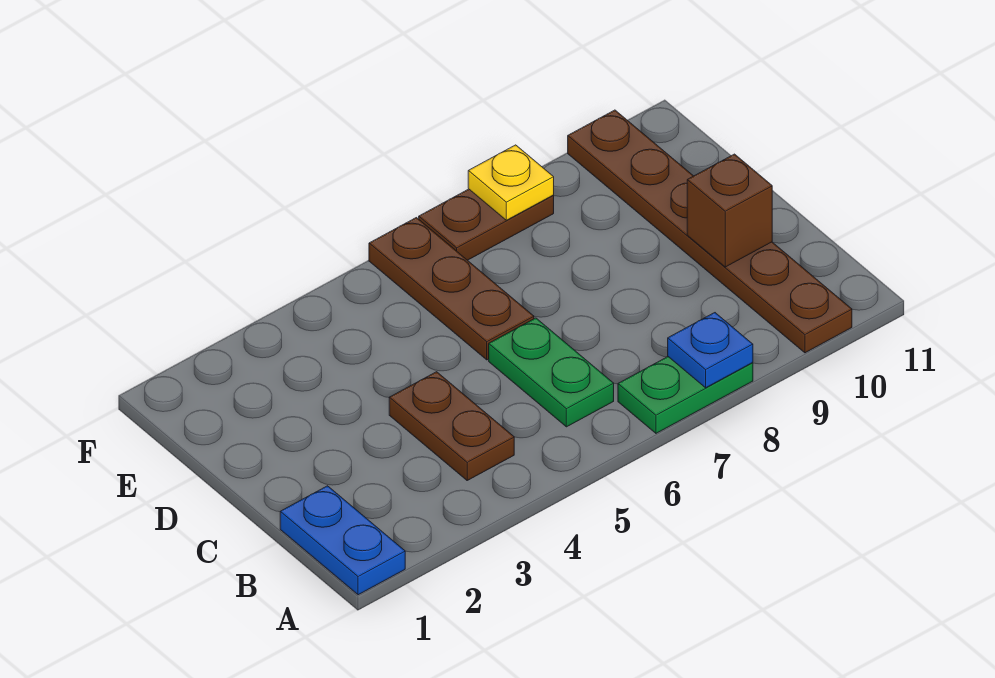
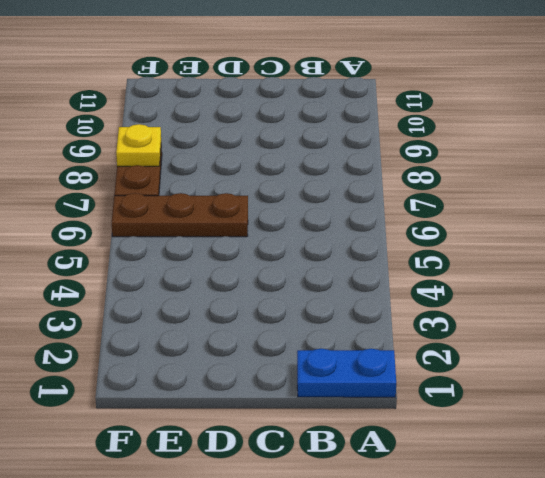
none -> green 1x2 plate [618,357,753,433]
none -> brown 1x6 plate [568,110,852,353]

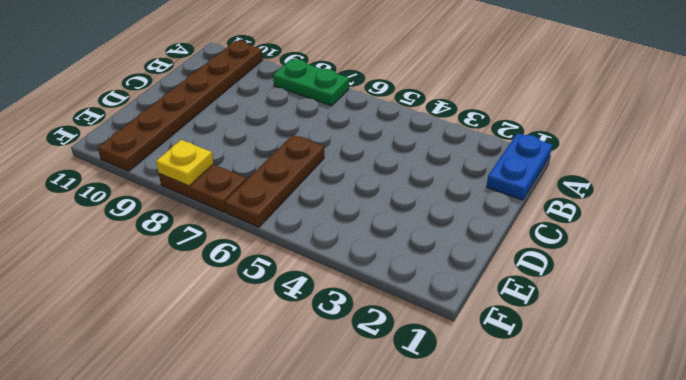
none -> brown 1x2 plate [389,372,514,480]
none -> green 1x2 plate [489,318,614,427]

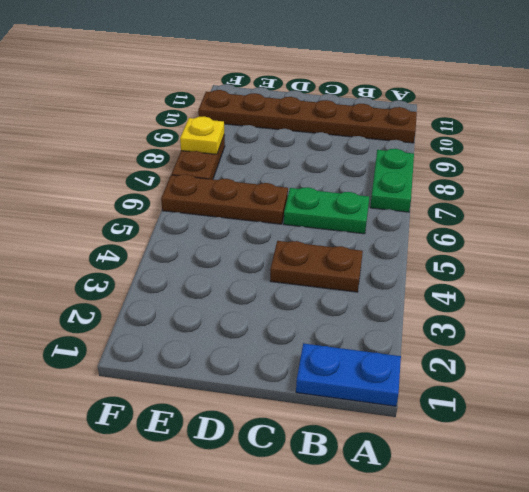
none -> blue 1x1 plate [668,313,753,388]
none -> brown 1x1 brick [687,154,772,267]

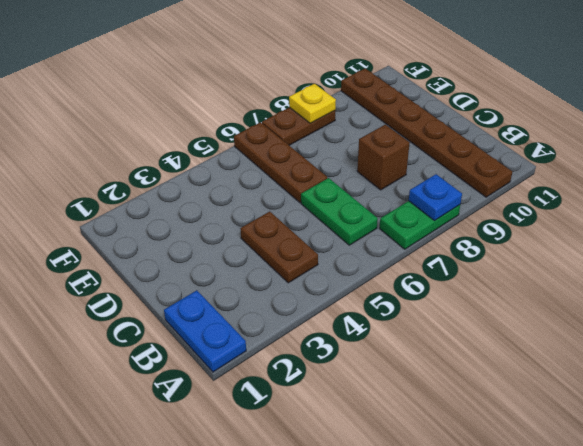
brown 1x1 brick [357,125,410,190] -> brown 1x1 brick moved to [687,154,772,267]

